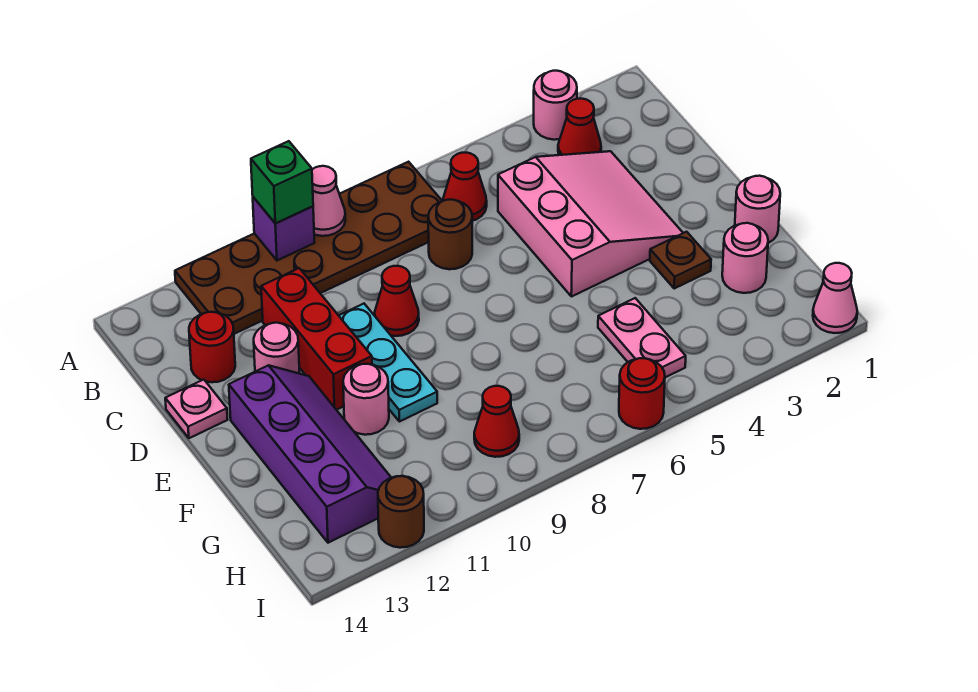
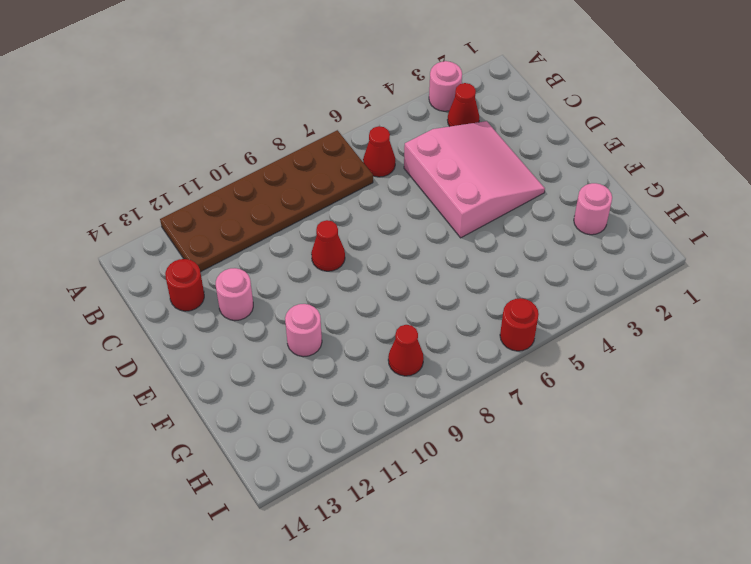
none -> brown 1x1 round brick [428,200,472,269]
none -> red 1x3 brick [261,268,372,410]
none -> cyan 1x3 plate [339,304,437,422]

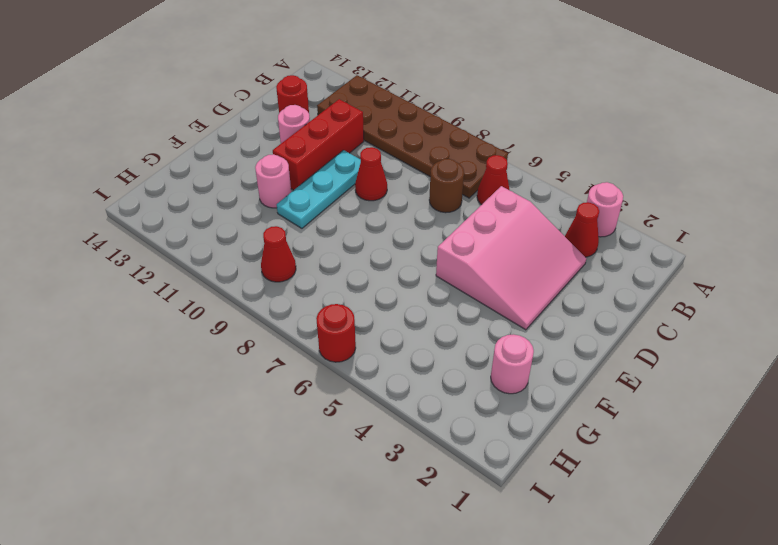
none -> pink 1x1 plate [165,380,228,438]
none -> purple 2x4 slope [229,365,391,543]
none -> pink 1x1 round brick [735,176,780,243]

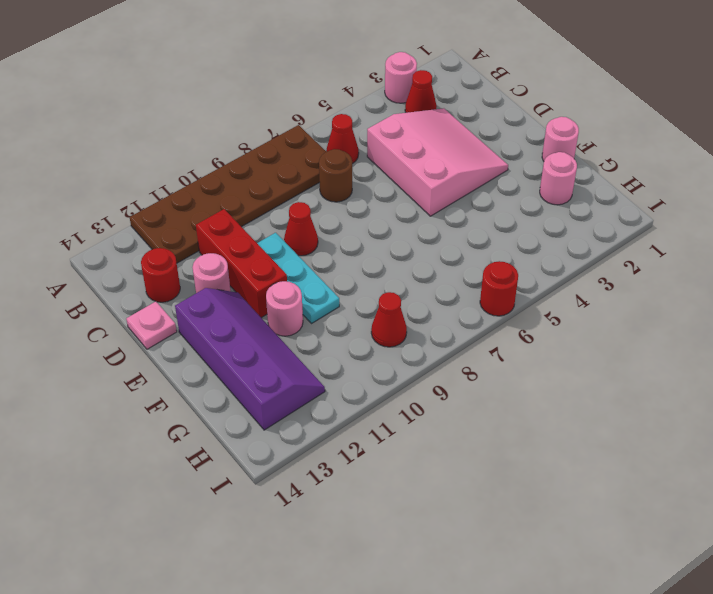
none -> brown 1x1 plate [650,232,711,288]
none -> pink 1x2 plate [598,298,686,377]
none -> pink 1x1 cone [813,263,857,333]

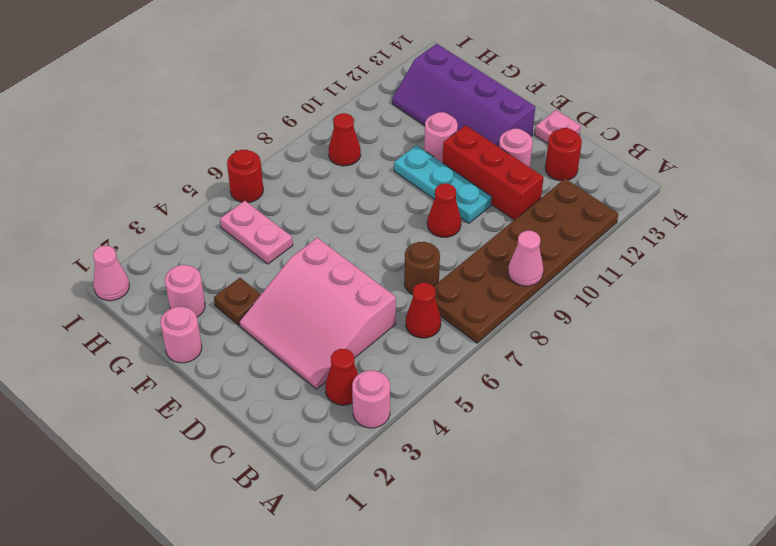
none -> brown 1x1 round brick [378,476,424,548]
none -> purple 1x1 brick [253,197,315,260]
none -> green 1x1 brick [251,141,313,223]

